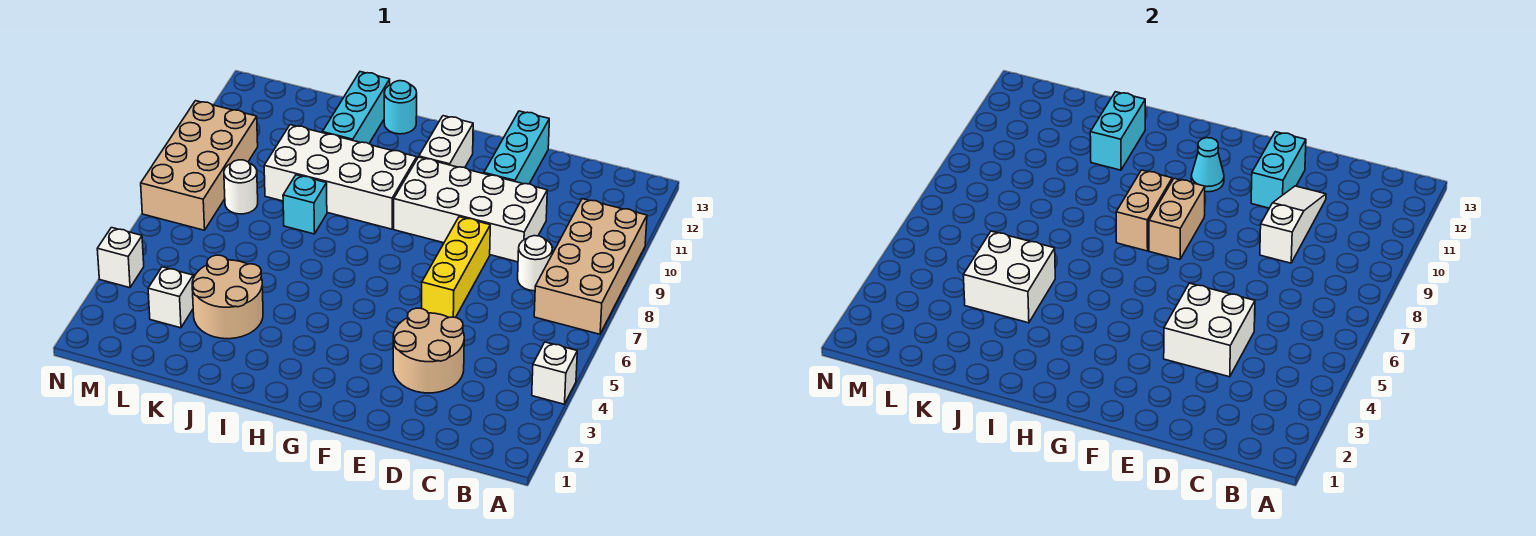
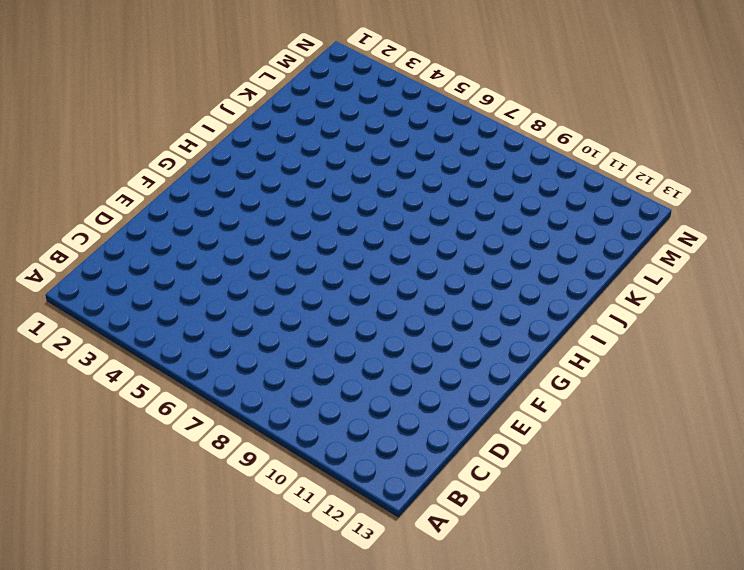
none -> white 1x1 brick [532,342,577,404]
none -> tan 2x4 brick [534,199,647,334]
none -> white 1x1 round brick [518,236,552,291]

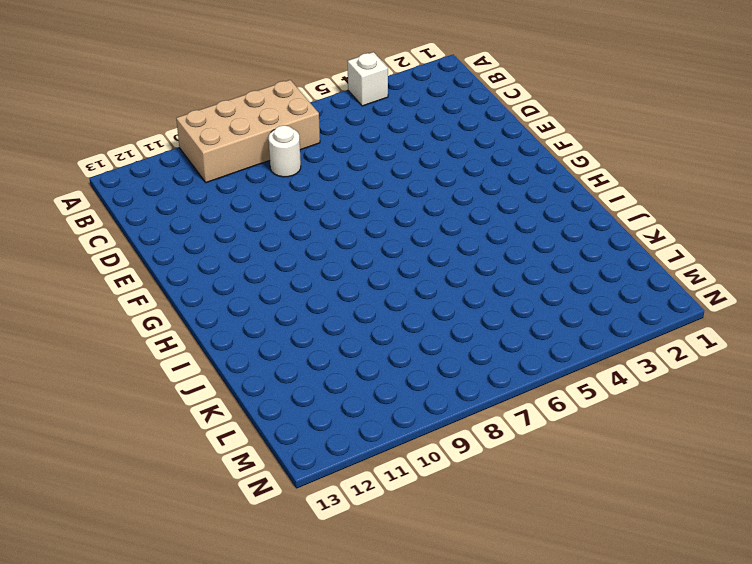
none -> tan 2x2 round brick [393,308,464,393]
none -> white 2x4 brick [394,157,547,262]
none -> yellow 1x3 brick [422,217,490,318]

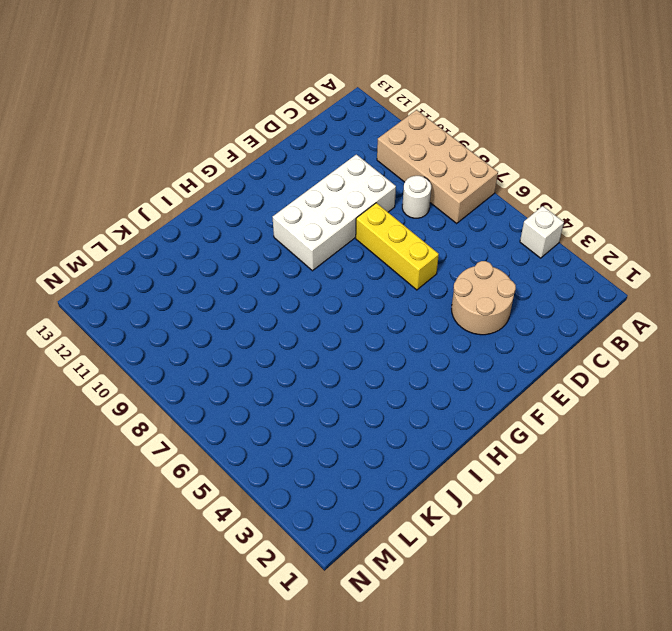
none -> cyan 1x3 brick [484,111,549,184]
none -> white 1x2 brick [419,116,473,168]
none -> white 2x4 brick [264,125,417,229]

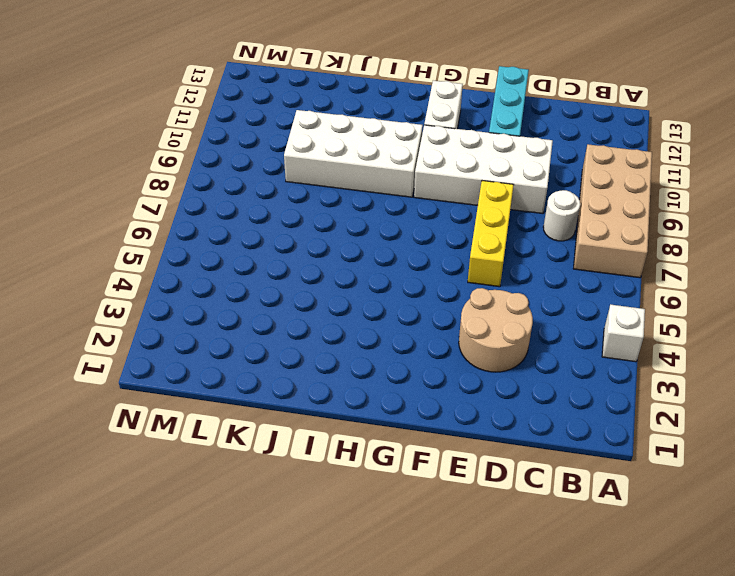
none -> cyan 1x1 round brick [384,81,417,134]
none -> tan 2x2 round brick [192,255,263,339]
none -> cyan 1x1 brick [283,175,327,234]

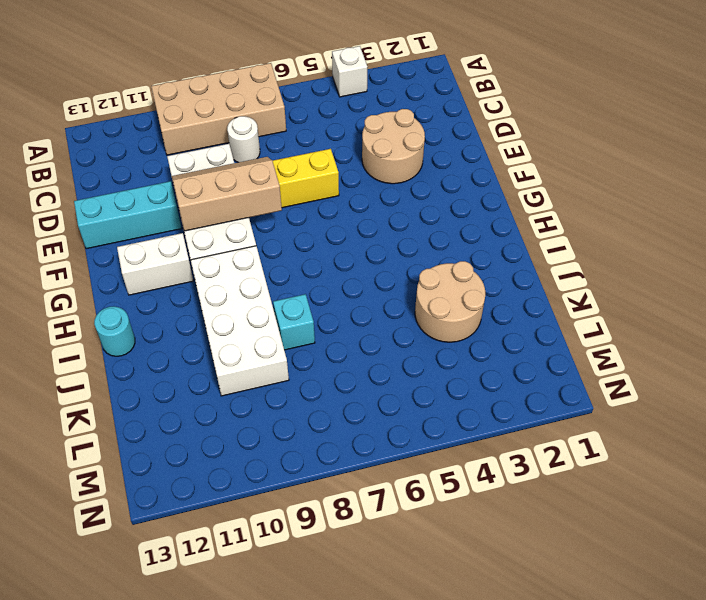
tan 2x3 slope [172,157,282,231] -> none
none -> cyan 1x3 brick [322,72,390,144]
none -> white 1x1 brick [148,267,193,328]
none -> white 1x1 round brick [224,160,258,214]

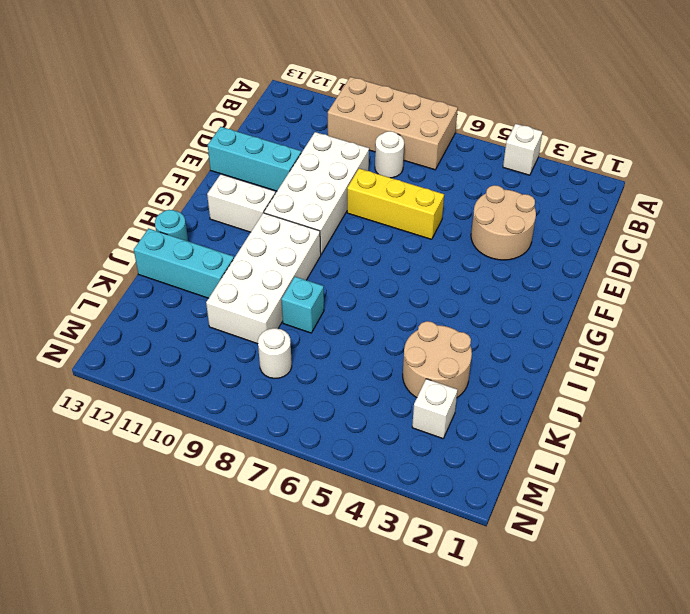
none -> tan 2x4 brick [141,101,258,230]
none -> white 1x1 brick [97,228,144,288]
none -> white 2x2 brick [1164,283,1255,377]

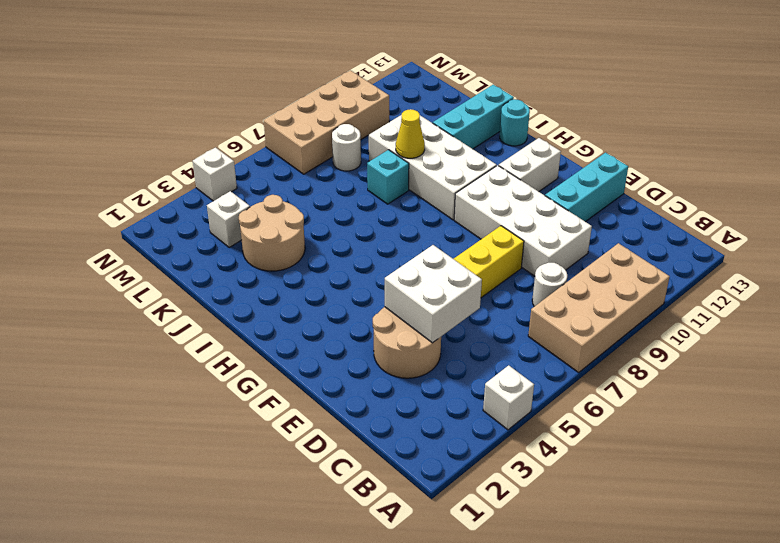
yellow 1x1 cone [396,110,425,158] -> none
none -> white 1x3 slope [1260,186,1326,263]
none -> cyan 1x2 brick [1251,132,1306,208]
none -> tan 1x2 brick [1149,178,1205,259]

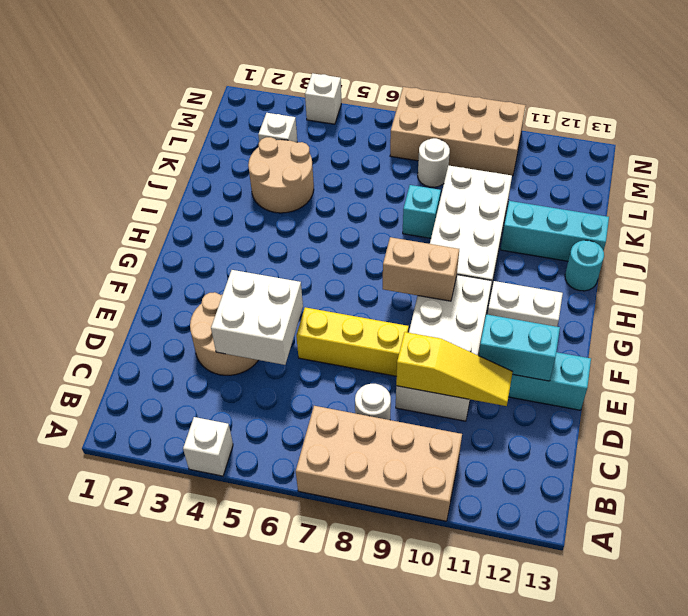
yellow 1x3 slope [396,332,513,406] -> white 1x3 slope [1260,186,1326,263]
none -> cyan 1x1 cone [1191,138,1224,192]
none -> tan 1x2 brick [1116,170,1172,251]
none -> white 2x2 brick [963,231,1055,323]

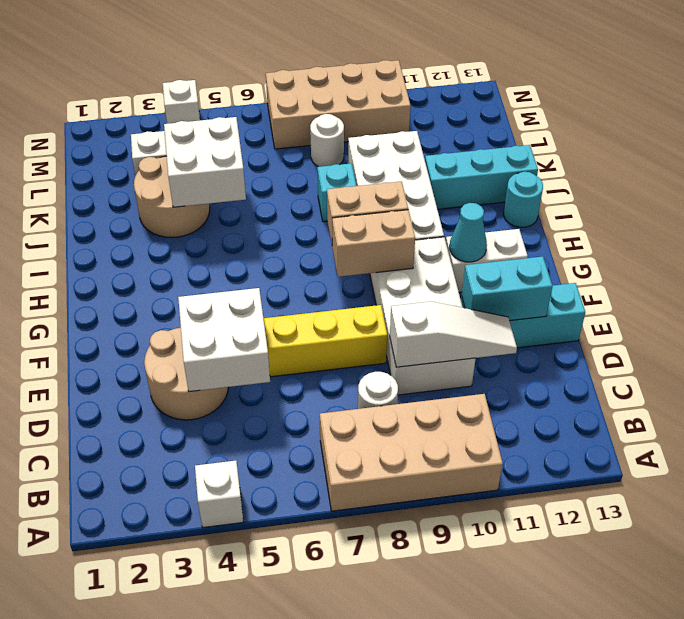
none -> cyan 1x2 brick [1090,92,1145,170]

